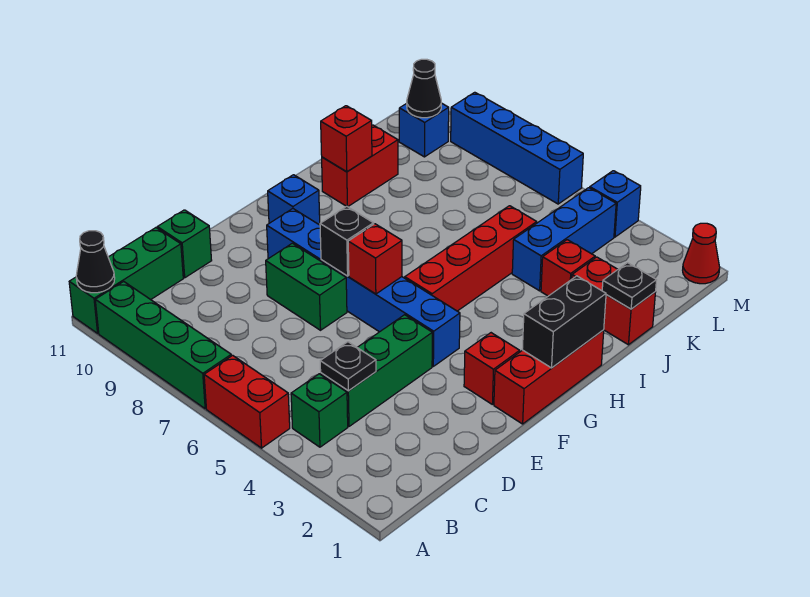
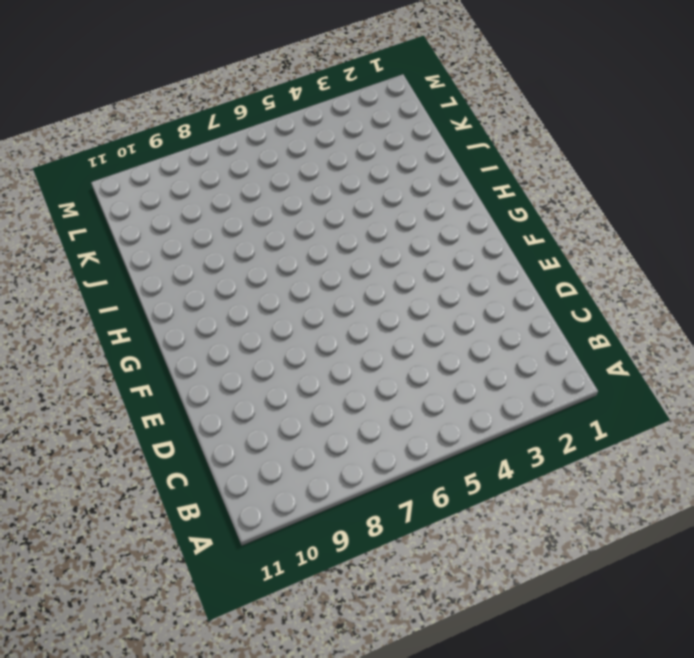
none -> red 1x2 brick [204,355,290,448]
none -> green 1x4 brick [95,282,231,409]
none -> green 1x3 brick [69,228,183,333]

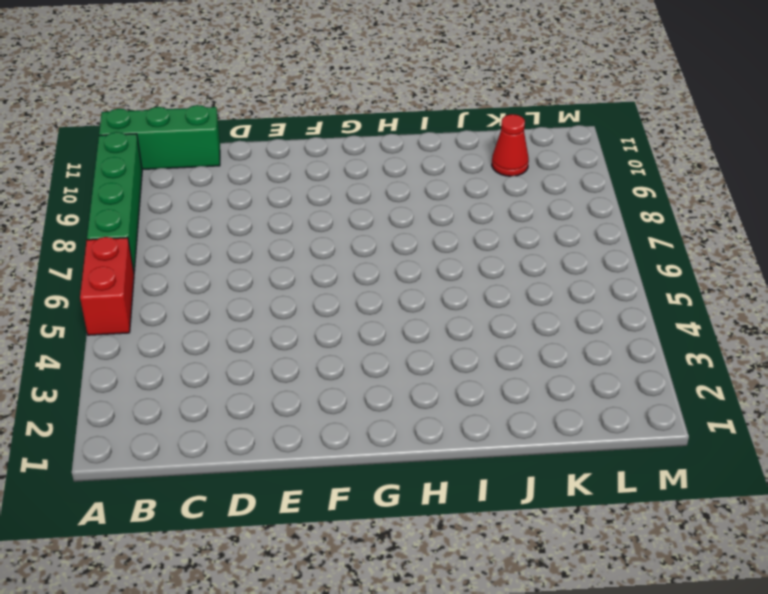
red 1x1 cone [492,114,529,176] -> red 1x1 cone moved to [683,223,720,284]
none -> green 1x1 brick [291,374,348,447]
none -> green 1x3 brick [321,315,432,426]
none -> green 1x1 brick [157,210,212,278]

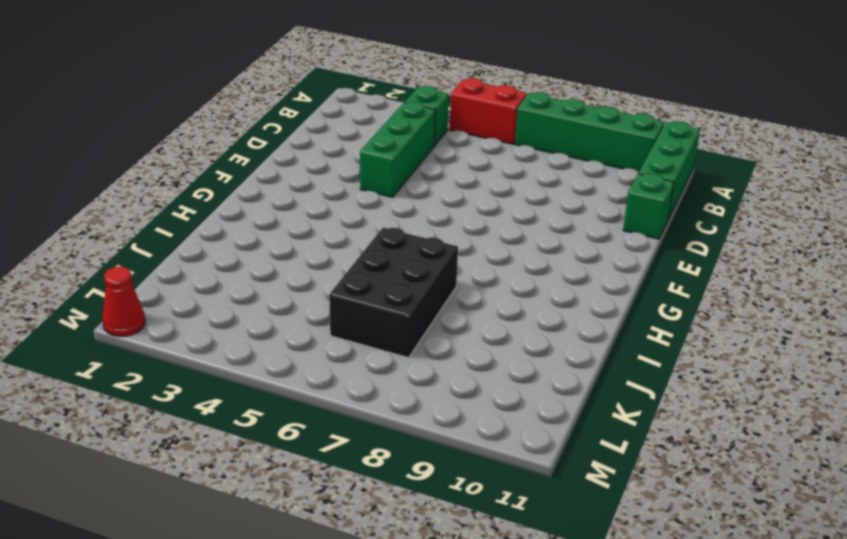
black 2x3 brick [329,228,458,358] -> none
none -> green 1x2 brick [266,243,347,330]
none -> red 1x3 brick [494,330,604,424]
none -> red 1x1 brick [464,333,520,404]

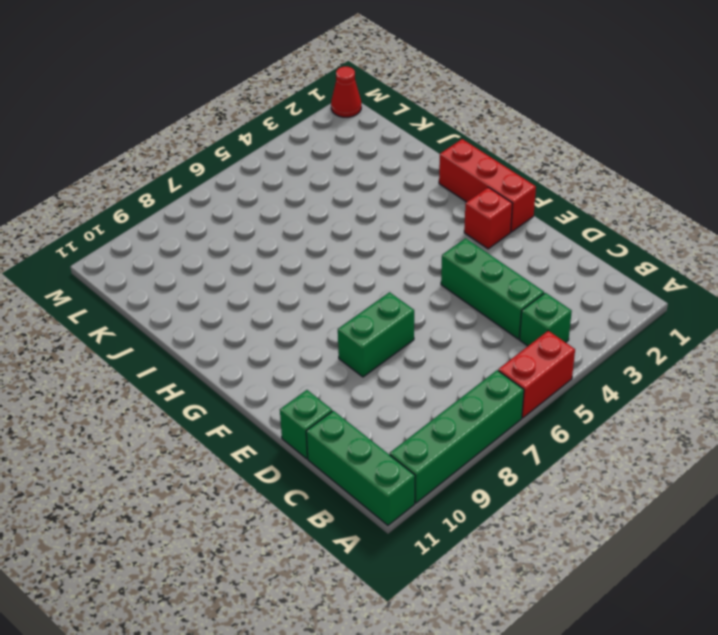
none -> blue 1x6 brick [267,209,460,366]
none -> red 1x4 brick [405,206,537,311]
none -> blue 1x1 brick [268,175,320,225]

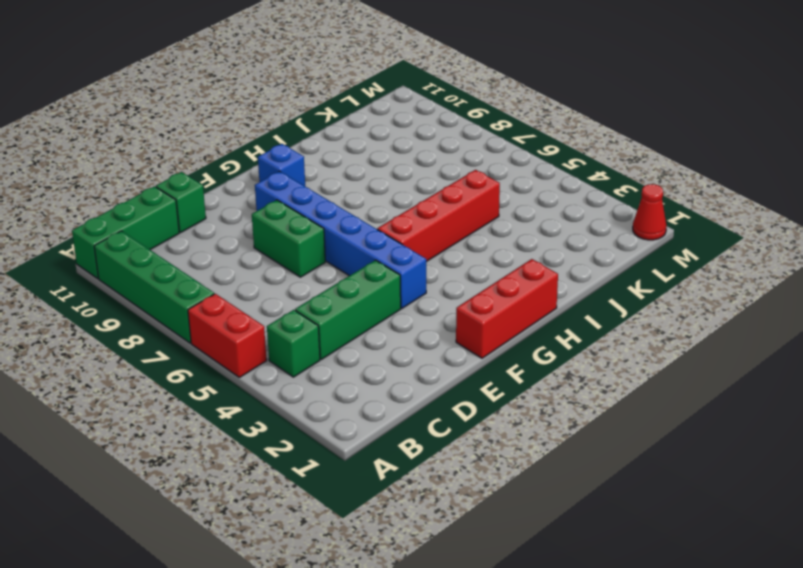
none -> red 1x1 brick [464,333,520,404]
none -> red 1x2 brick [322,125,398,207]
none -> red 1x2 brick [572,257,656,345]

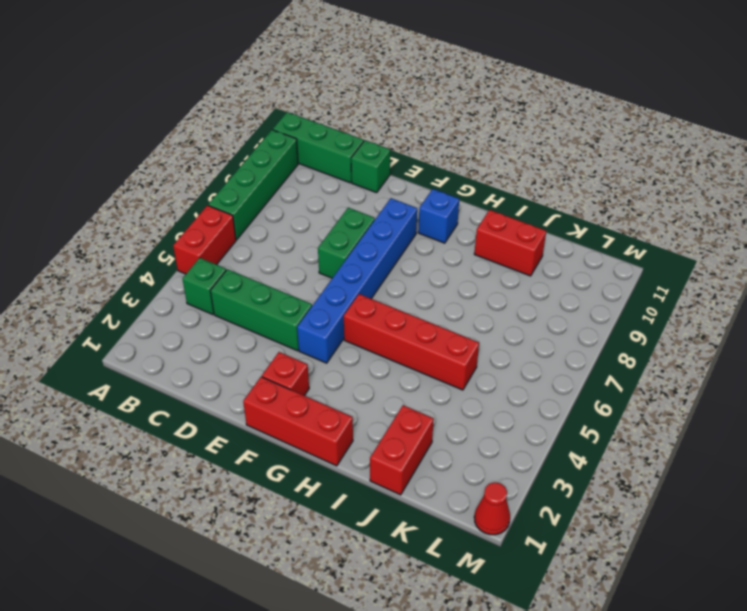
none -> red 1x1 brick [541,240,595,296]
none -> blue 1x3 brick [512,188,616,291]
none -> blue 1x1 brick [399,103,449,157]

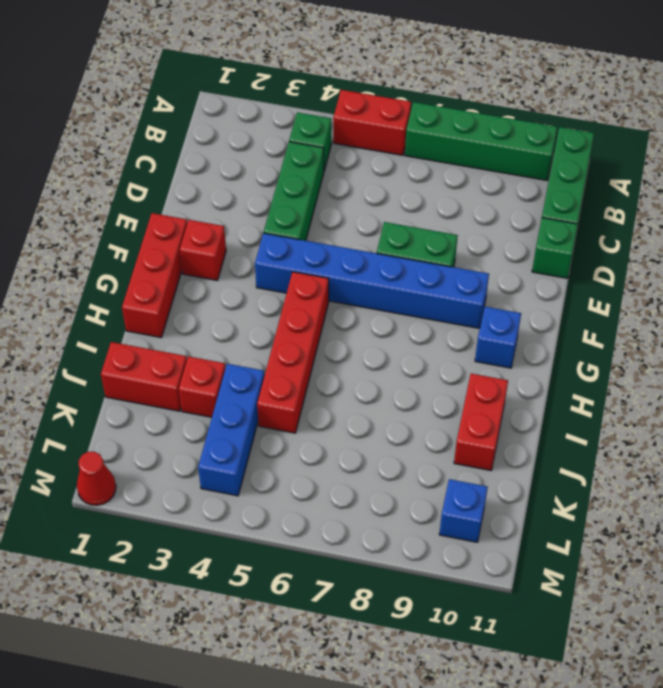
none -> blue 1x1 brick [590,171,641,237]
none -> blue 1x4 brick [451,92,583,204]
none -> black 1x1 cone [76,231,115,293]

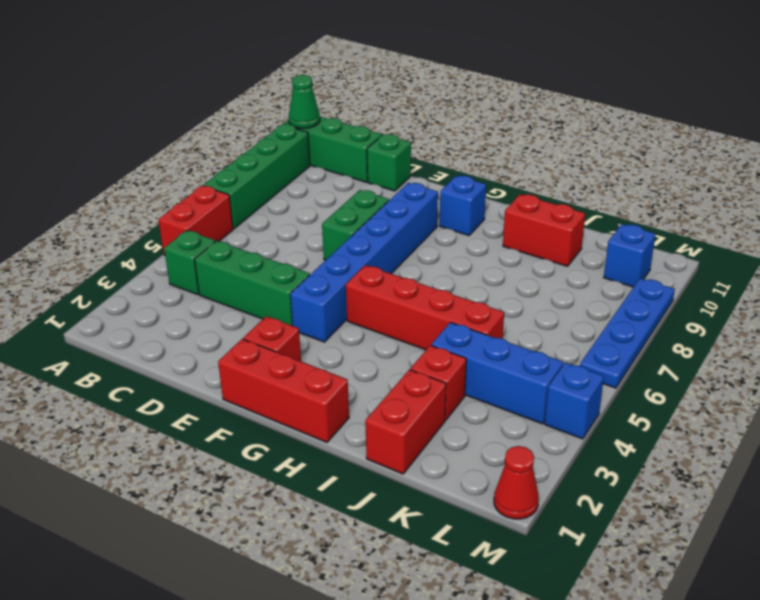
green 1x1 cone [289,75,320,128] -> black 1x1 cone [76,231,115,293]
blue 1x4 plate [580,278,675,388] -> blue 1x4 brick [451,92,583,204]
none -> black 1x1 plate [320,342,376,391]
none -> red 1x1 brick [348,224,402,294]
none -> black 1x1 brick [320,206,374,276]

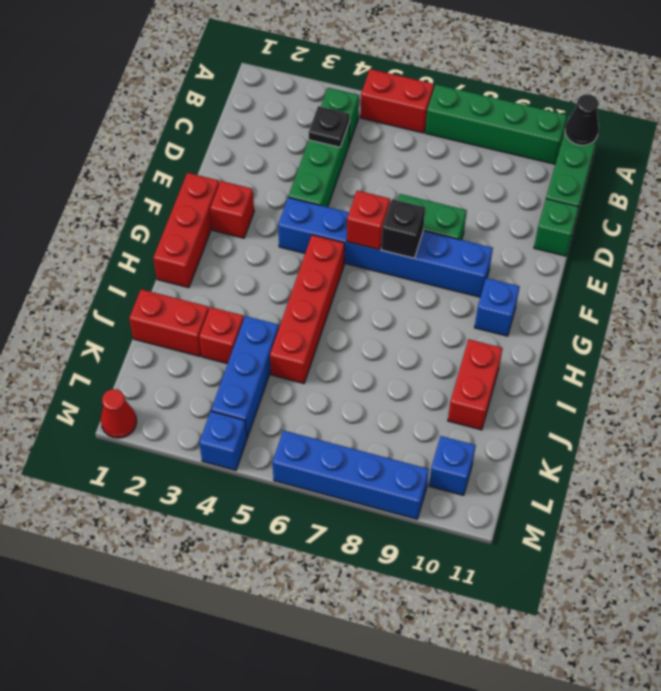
none -> black 1x2 brick [522,276,606,368]
none -> red 1x1 brick [321,106,372,172]
none -> black 1x1 plate [602,263,656,309]

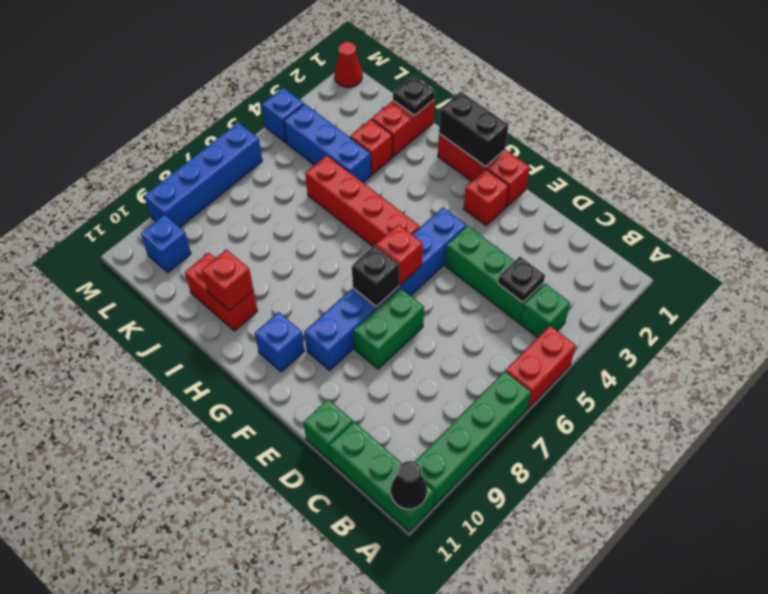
none -> black 1x1 cone [407,59,441,118]

